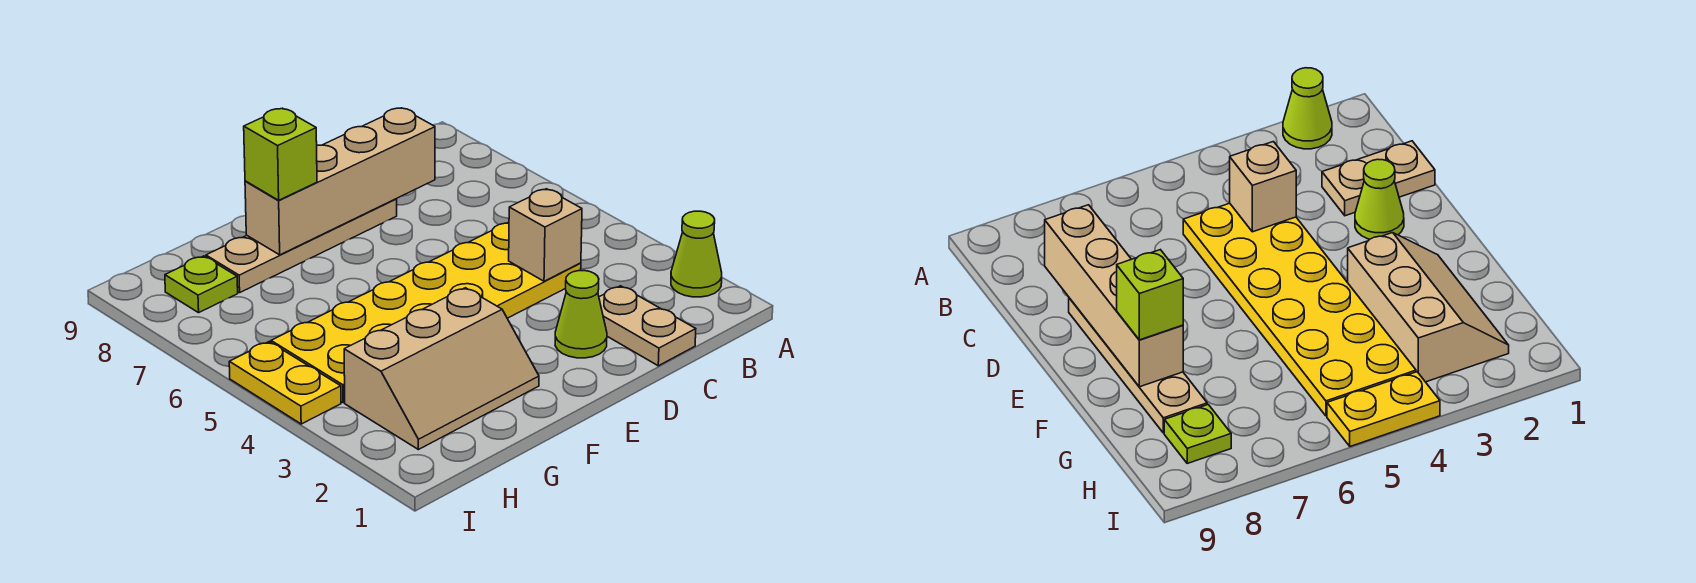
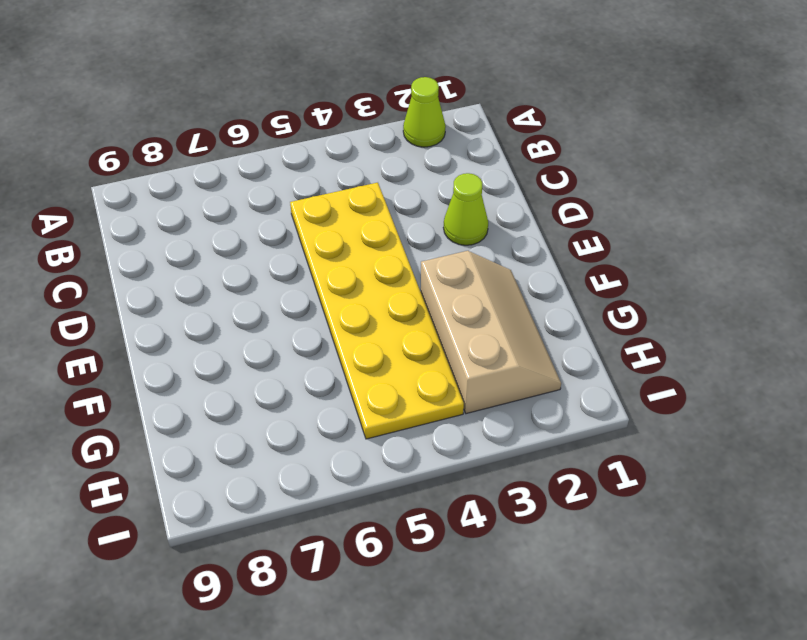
none -> tan 1x2 plate [599,286,696,366]
none -> tan 1x4 plate [206,199,397,293]

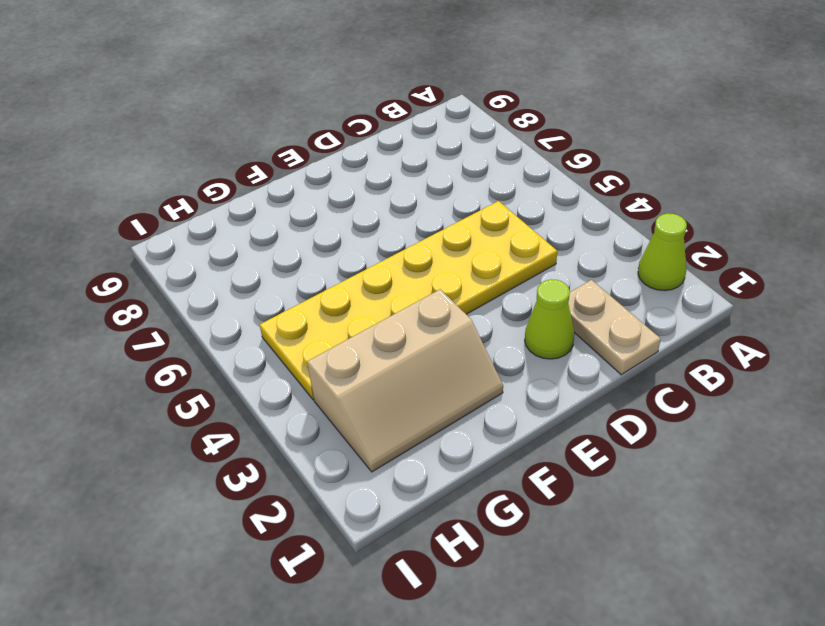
none -> tan 1x4 plate [206,199,397,293]
none -> lime 1x1 plate [165,256,238,313]

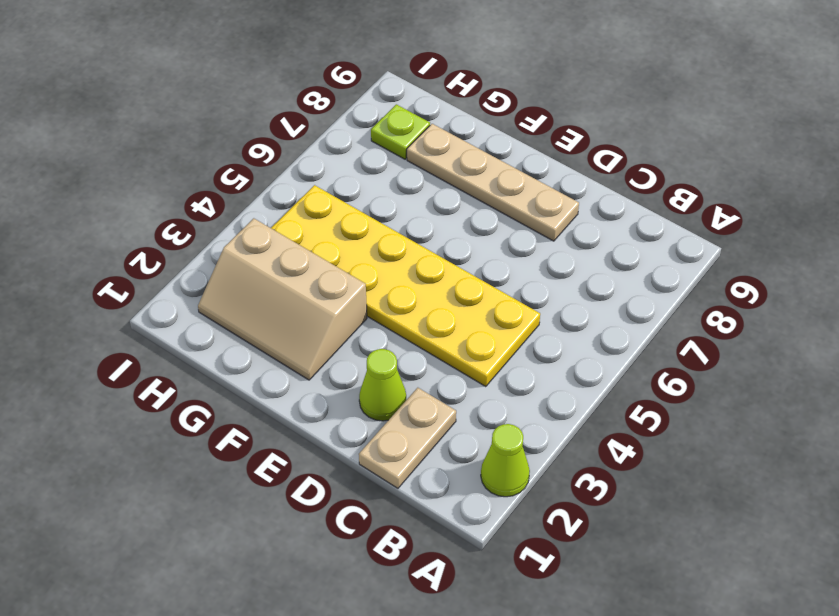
none -> yellow 1x2 plate [229,342,341,424]
none -> tan 1x1 brick [509,189,582,281]

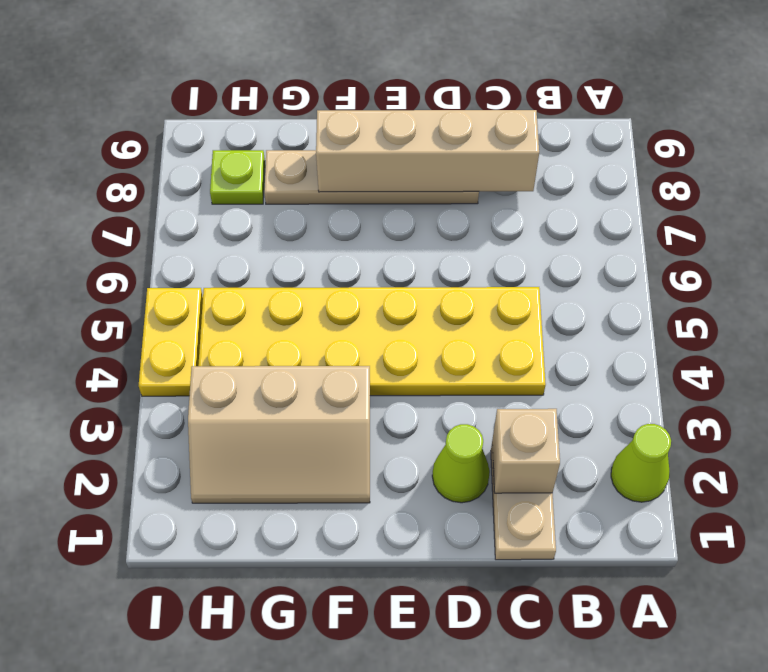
tan 1x1 brick [492,409,560,493] -> tan 1x1 brick moved to [509,189,582,281]
none -> lime 1x1 brick [244,108,317,200]

